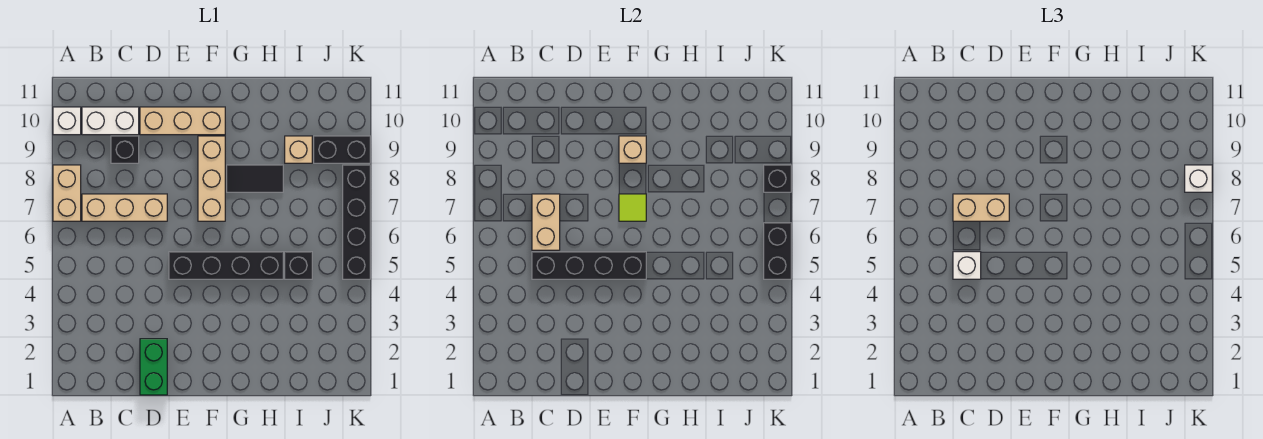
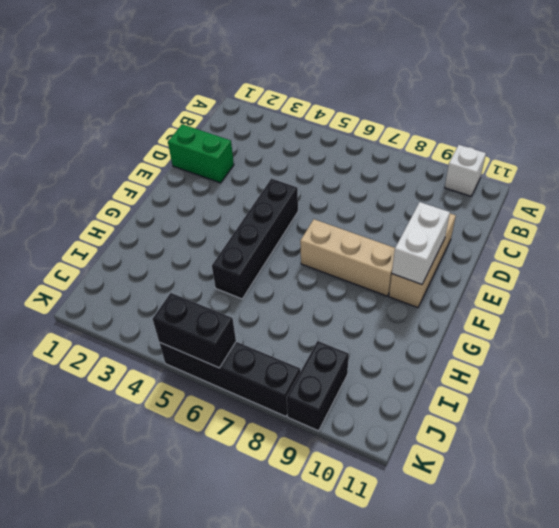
white 1x2 brick [392,202,450,284] -> white 1x2 brick moved to [82,107,139,135]
none -> tan 1x2 brick [53,165,81,221]
none -> tan 1x3 brick [82,194,167,221]
none -> black 1x1 brick [111,136,139,163]

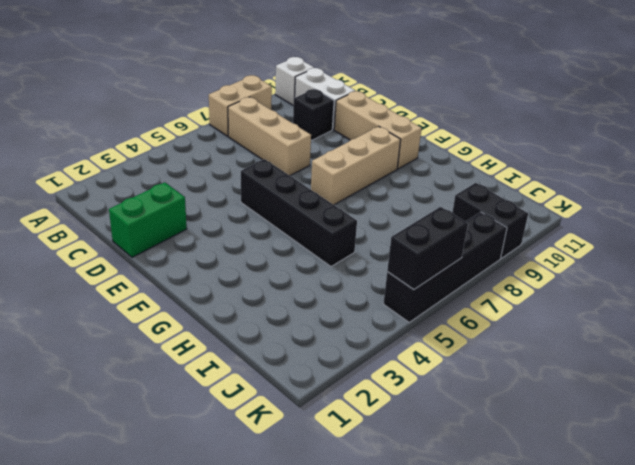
none -> black 1x2 tile [227,165,283,192]
none -> black 1x1 brick [285,252,312,279]
none -> tan 1x1 brick [285,136,312,163]

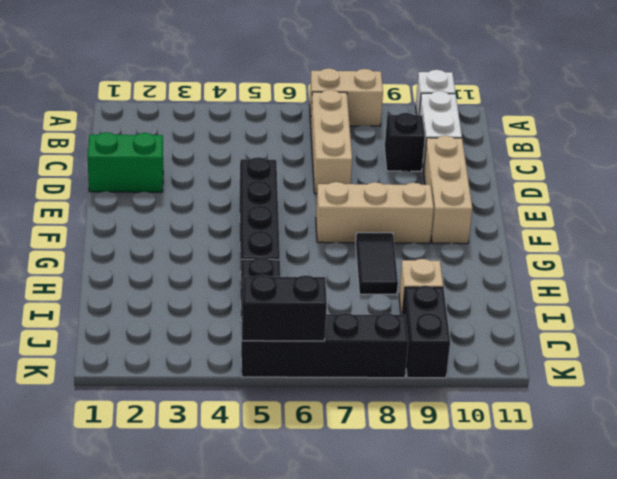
none -> black 1x4 brick [532,252,646,279]
none -> tan 1x2 brick [532,194,560,250]
none -> lime 1x1 tile [619,194,646,221]

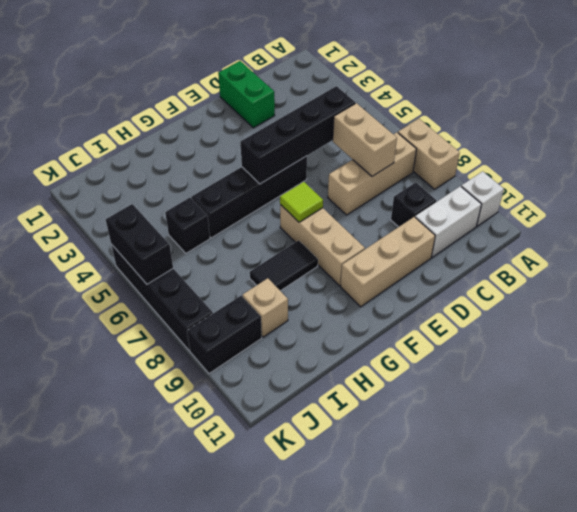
none -> tan 1x1 brick [619,136,646,163]
none -> black 1x1 brick [764,165,791,192]
none -> white 1x1 brick [953,252,981,279]

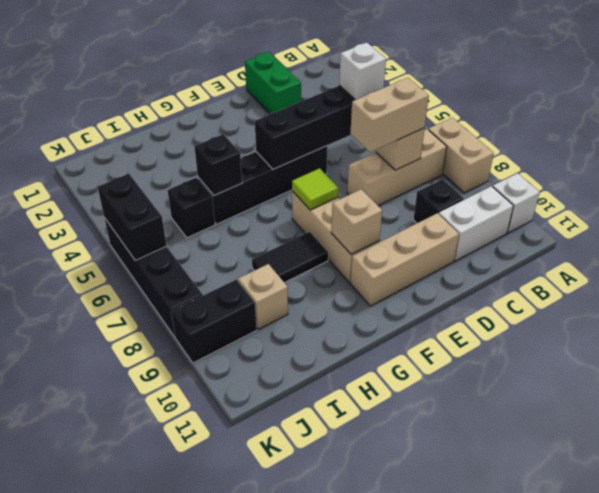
black 1x1 brick [194,134,242,196] -> black 1x1 brick moved to [764,165,791,192]
none -> white 1x1 brick [1185,165,1212,192]

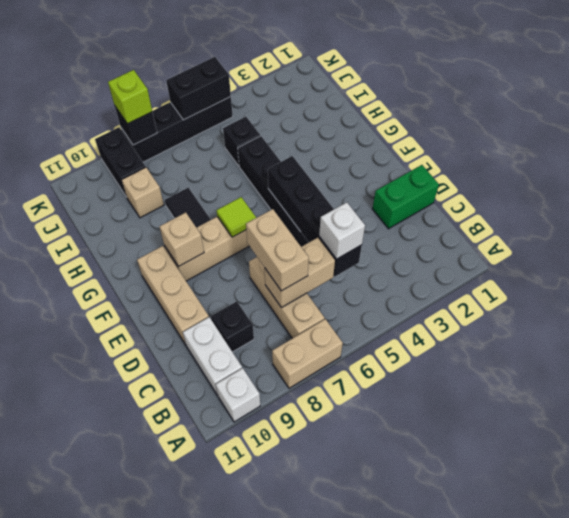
lime 1x1 brick [108,70,152,124] -> white 1x1 brick [1185,165,1212,192]

